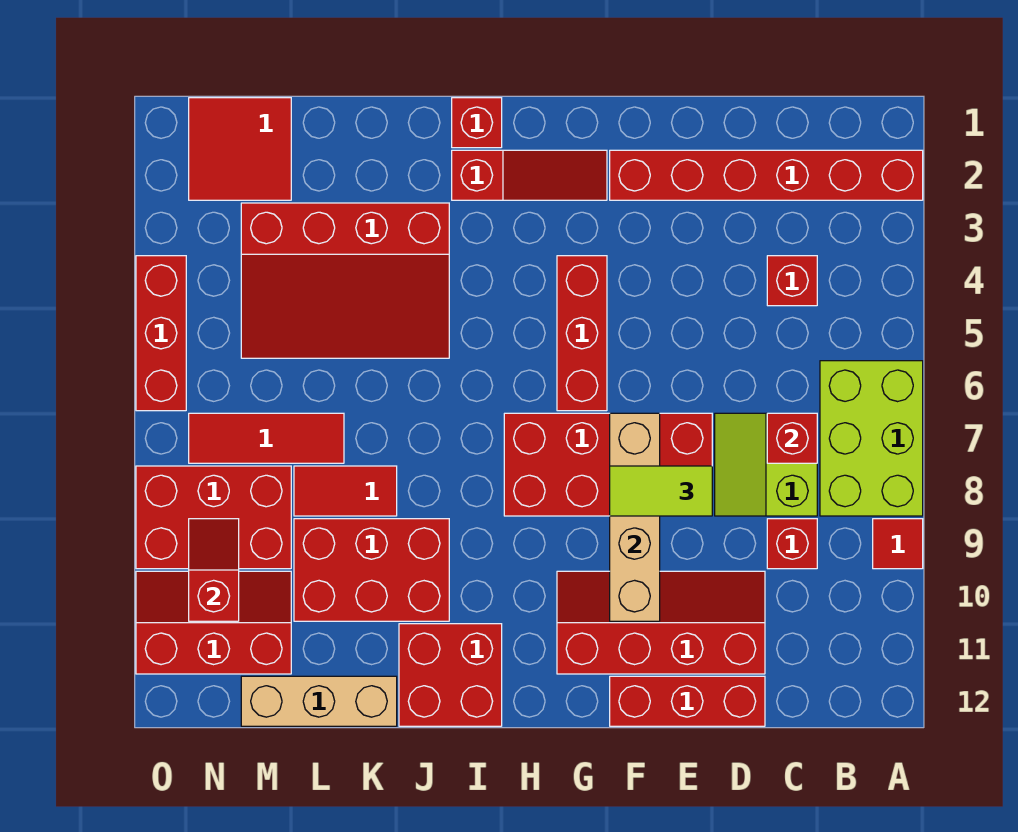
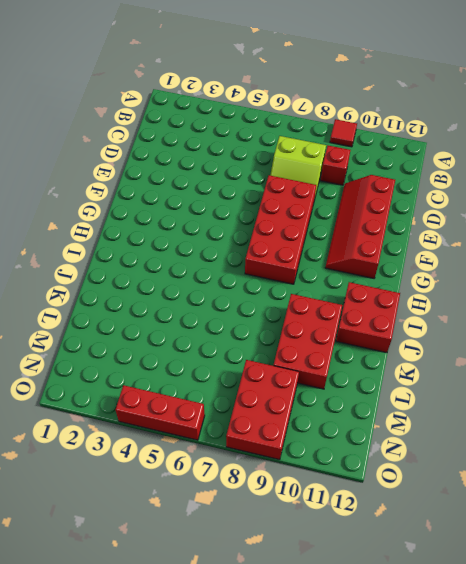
none -> red 1x6 brick [610,150,923,200]
none -> lime 2x3 brick [820,361,923,516]
none -> red 1x1 brick [767,256,817,306]

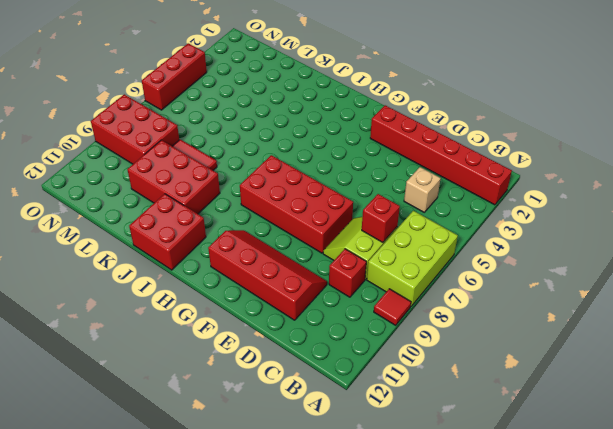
tan 1x1 brick [404,167,441,212] -> red 1x1 brick [767,256,817,306]
none -> red 1x3 brick [610,676,765,726]
none -> red 1x3 slope [452,150,607,200]
none -> red 1x3 brick [557,256,607,411]

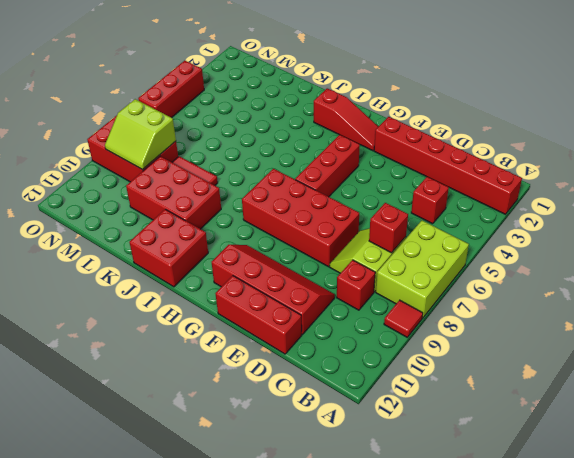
lime 2x2 slope [105,99,176,170] -> red 1x2 slope [189,519,239,621]
none -> red 1x1 brick [452,98,502,148]
none -> red 3x4 slope [241,203,449,358]
none -> tan 1x3 brick [241,676,397,726]

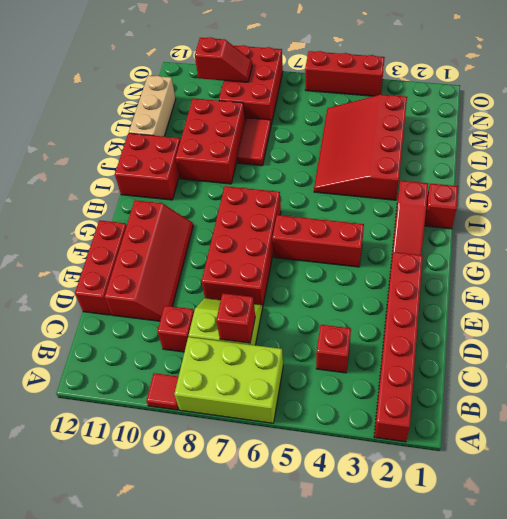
none -> red 1x3 tile [189,413,344,463]
none -> red 2x2 tile [189,98,291,200]
none -> red 2x3 slope [136,571,291,674]

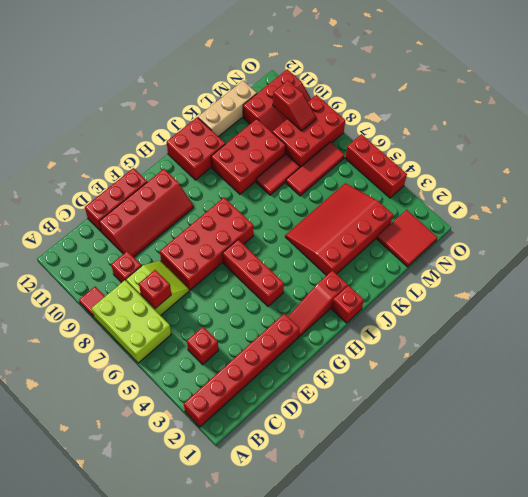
none -> tan 1x4 brick [610,413,660,621]
none -> lime 1x2 tile [610,466,712,516]

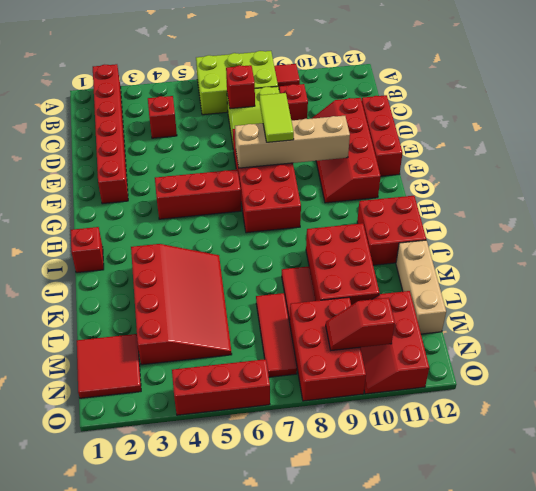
none -> red 1x3 slope [452,150,607,200]

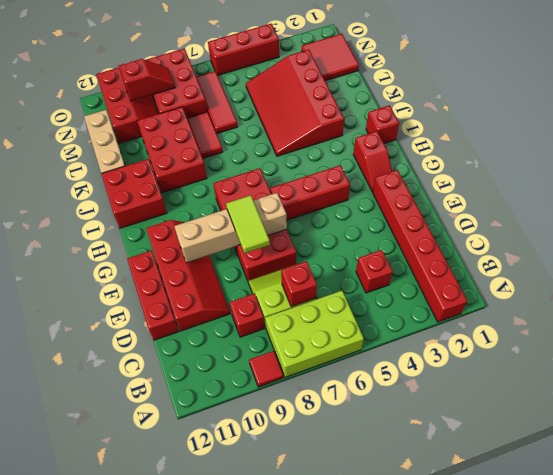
red 1x2 slope [353,131,392,192] -> red 1x3 slope [452,150,607,200]

